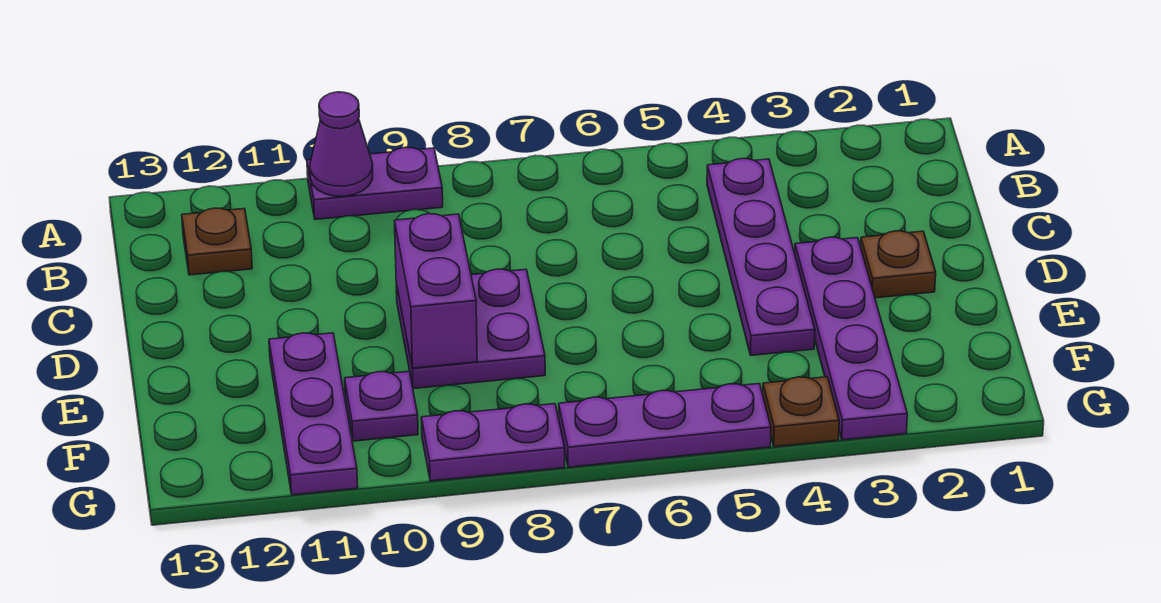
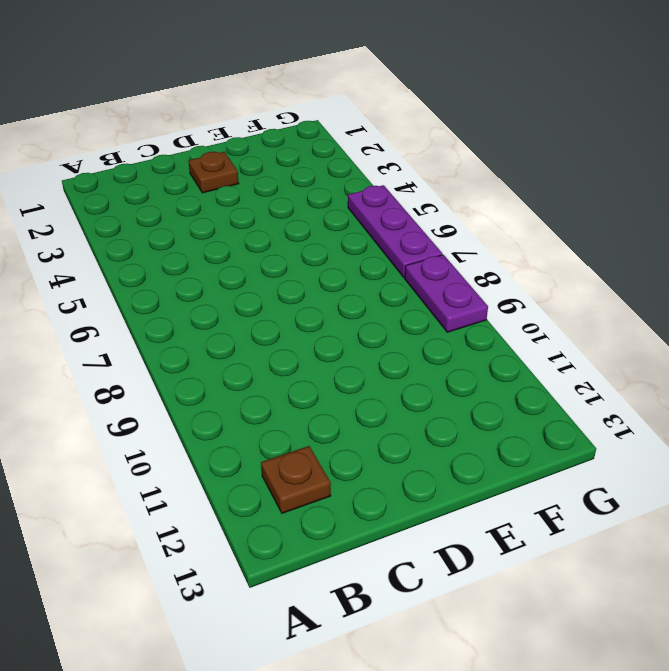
none -> purple 1x2 plate [307,147,443,219]
none -> purple 1x4 plate [707,159,815,355]
none -> purple 1x4 plate [795,237,907,440]

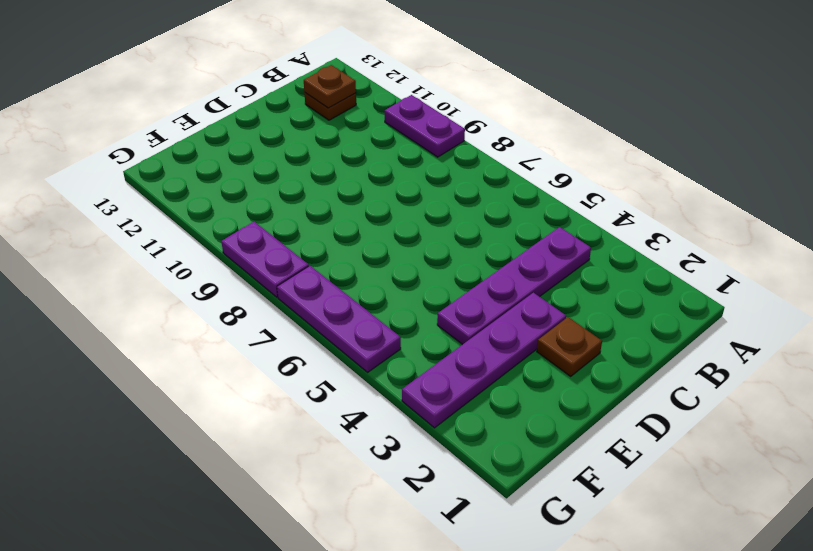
brown 1x1 plate [304,65,356,108] -> brown 1x1 plate moved to [763,377,839,447]
none -> purple 2x2 plate [396,269,545,389]
none -> purple 1x3 plate [269,333,358,495]
none -> purple 1x1 plate [345,371,418,441]

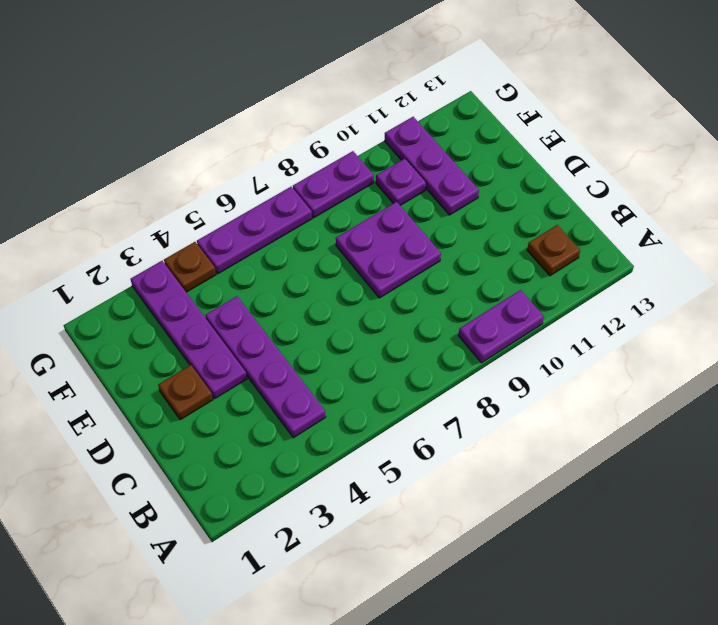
none -> purple 1x1 cone [310,92,373,196]
none -> purple 1x2 brick [395,214,477,368]

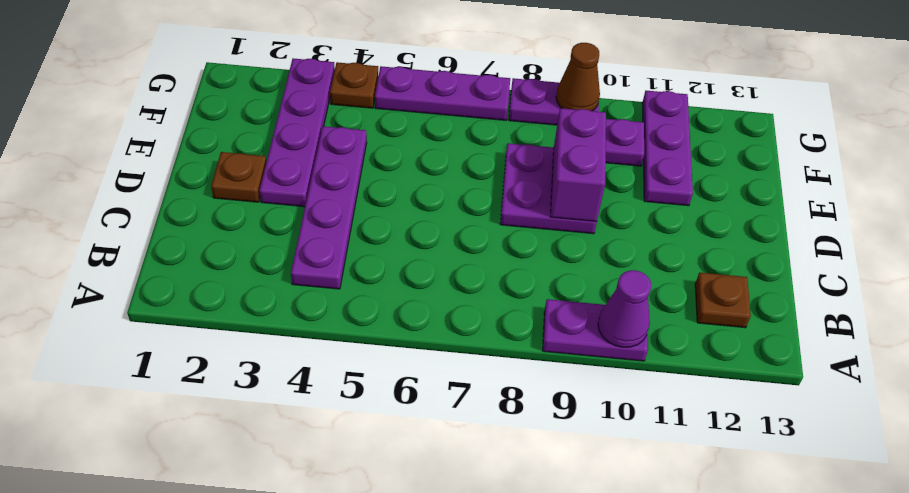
brown 1x1 cone [556,43,600,111] -> none

